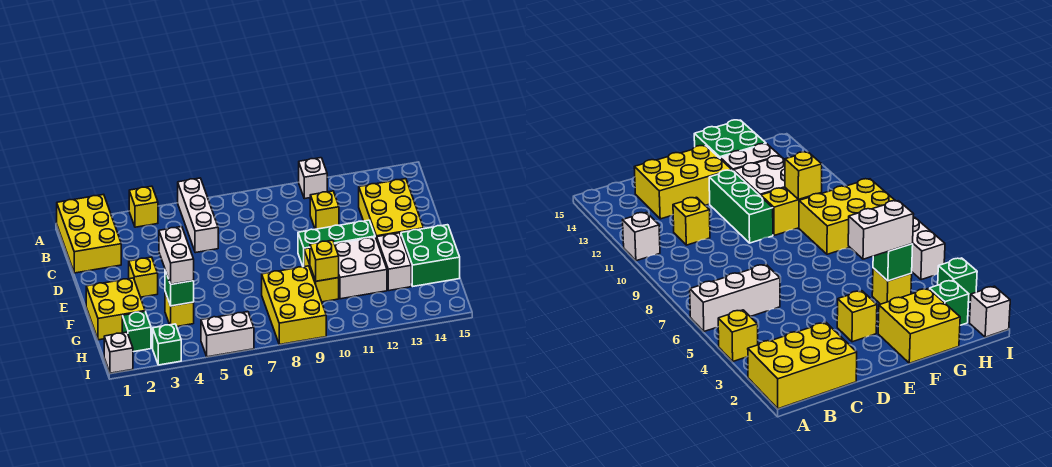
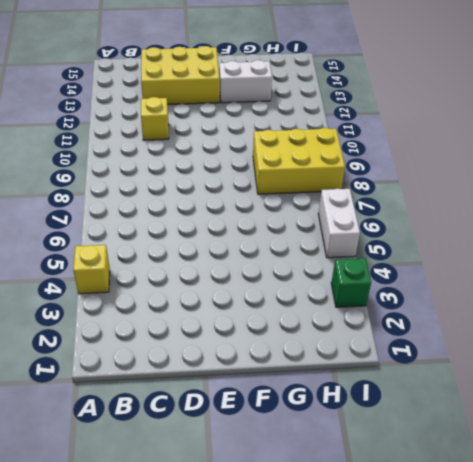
none -> yellow 2x3 brick [57,194,121,273]
none -> white 1x3 brick [178,178,218,253]
none -> white 1x1 brick [299,158,327,199]

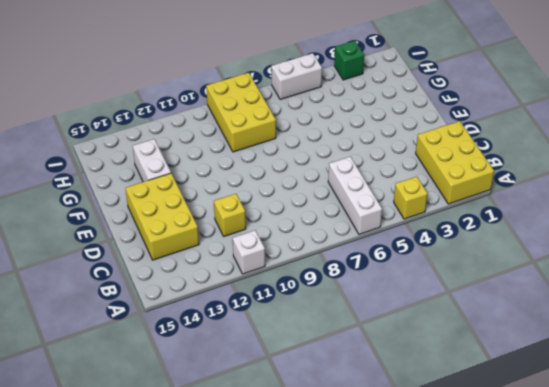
none -> yellow 1x1 brick [129,257,158,297]
none -> green 1x3 brick [298,220,375,267]
none -> yellow 2x2 brick [86,278,145,340]

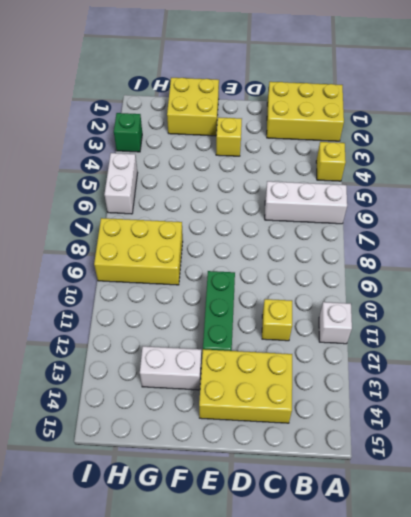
none -> yellow 1x2 brick [304,248,339,302]
none -> white 2x2 brick [335,237,387,299]
none -> green 2x2 brick [401,225,460,286]

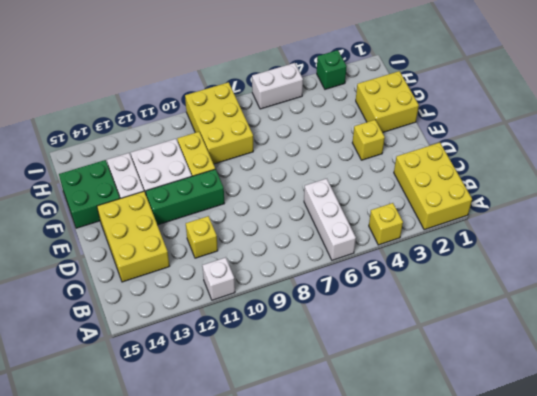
none -> yellow 1x1 brick [165,292,194,326]
none -> green 1x1 brick [122,311,151,352]
none -> white 1x1 brick [104,332,133,373]

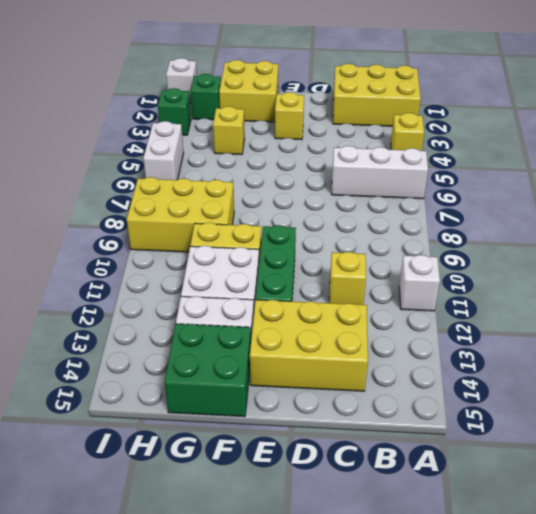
none -> green 1x1 brick [165,270,194,306]
none -> yellow 1x1 brick [310,240,339,281]
none -> white 1x2 brick [159,227,194,284]

